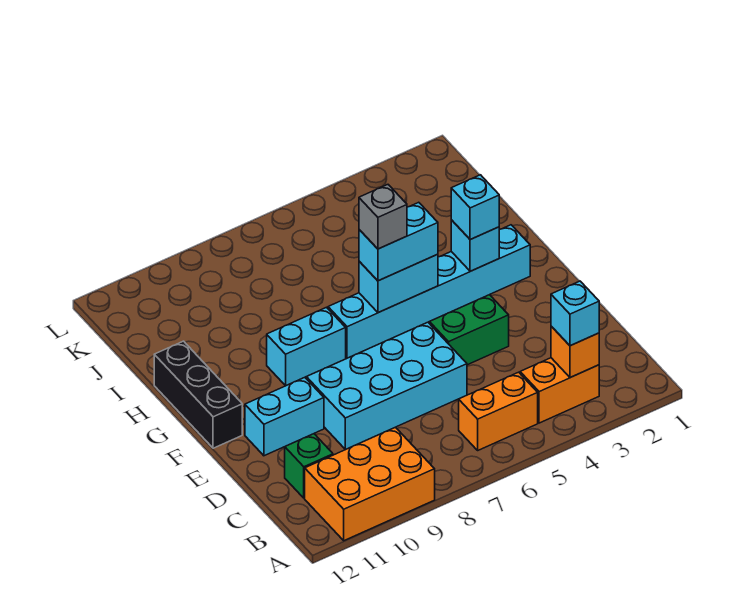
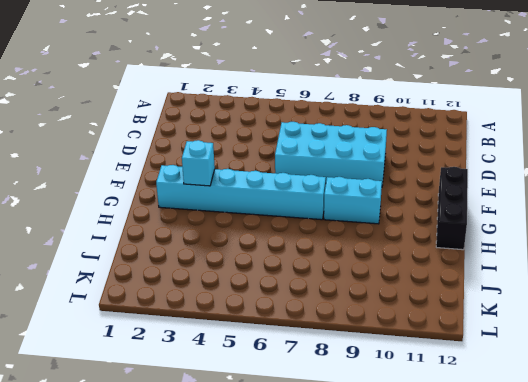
none -> orange 2x3 brick [305,427,435,541]
none -> orange 1x2 brick [520,358,599,423]
none -> orange 1x2 brick [459,372,538,450]

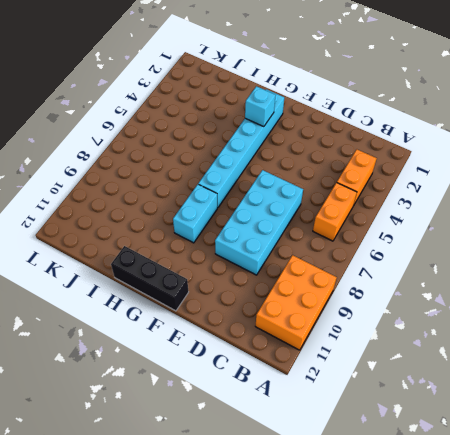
none -> green 1x1 brick [285,434,333,498]
none -> green 1x2 brick [429,295,509,365]
none -> cyan 1x2 brick [245,377,324,456]

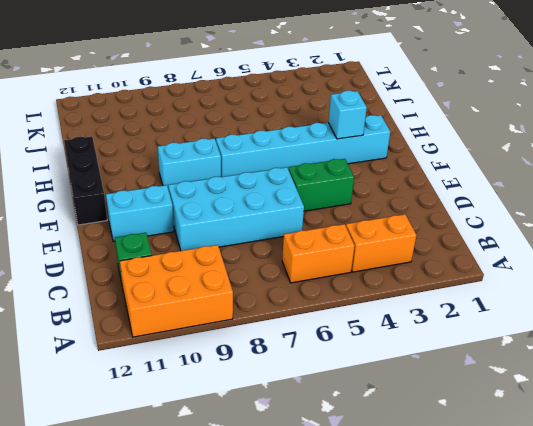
none -> orange 1x1 brick [551,326,599,378]
none -> cyan 1x2 brick [359,254,438,313]
none -> cyan 1x1 brick [551,281,599,346]

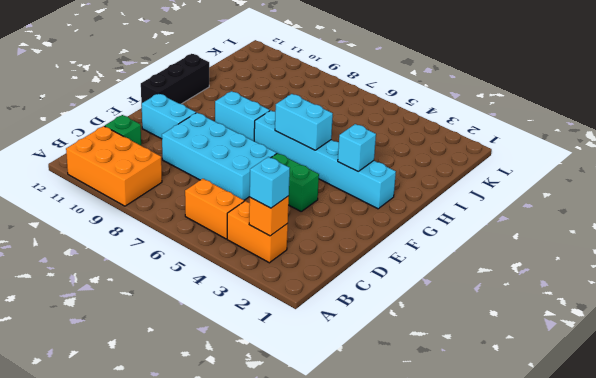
none -> cyan 1x1 brick [451,175,499,240]
none -> cyan 1x2 brick [359,202,438,281]
none -> grey 1x1 brick [359,185,407,249]

